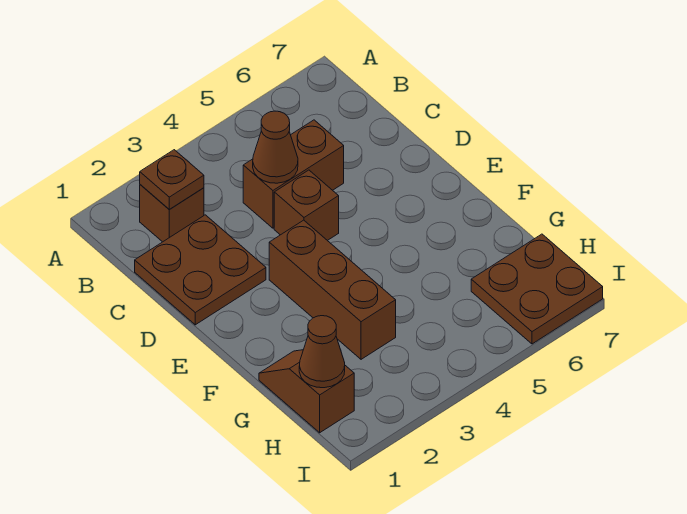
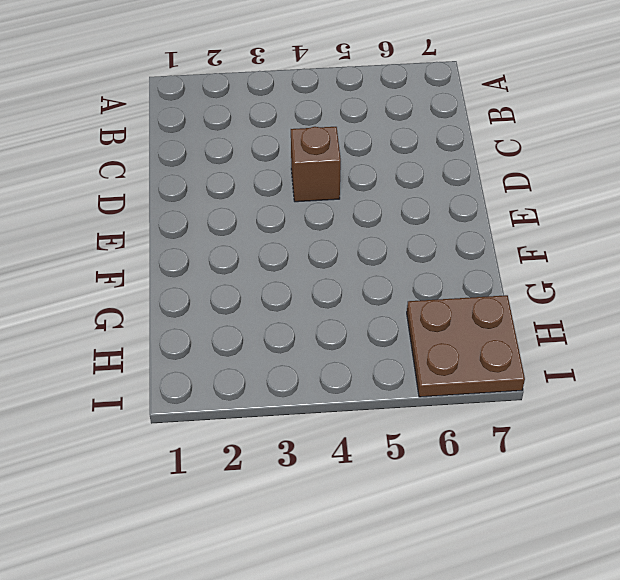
none -> brown 1x1 brick [140,185,204,242]
none -> brown 2x2 plate [135,215,266,325]

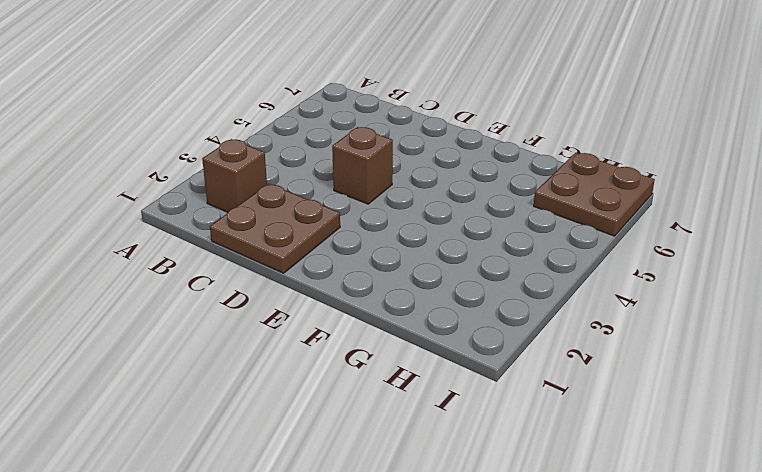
none -> brown 1x2 brick [243,120,344,228]
none -> brown 1x3 brick [269,220,396,359]

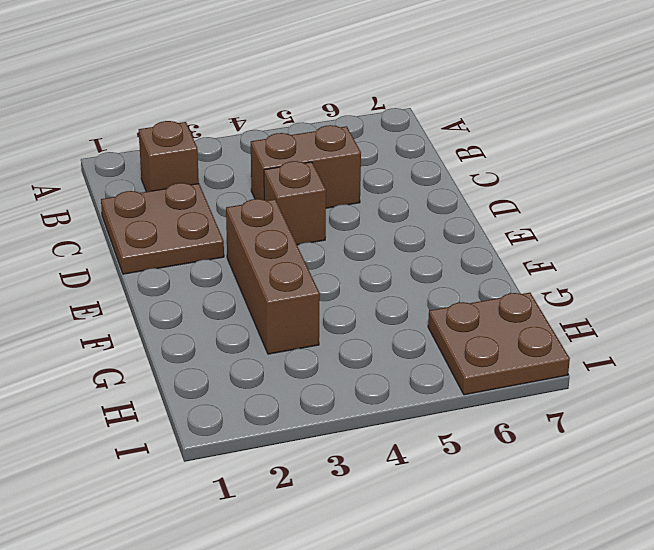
none -> brown 1x2 slope [259,350,354,433]
none -> brown 1x1 plate [140,150,204,210]

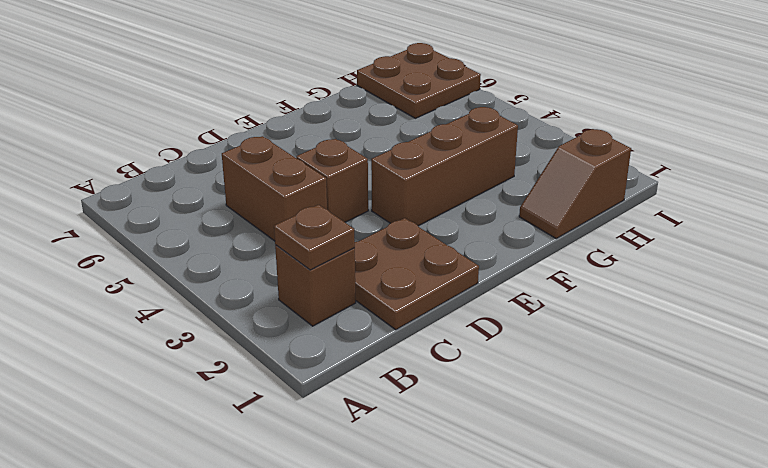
none -> brown 1x1 cone [253,111,298,183]
none -> brown 1x1 cone [299,316,345,388]

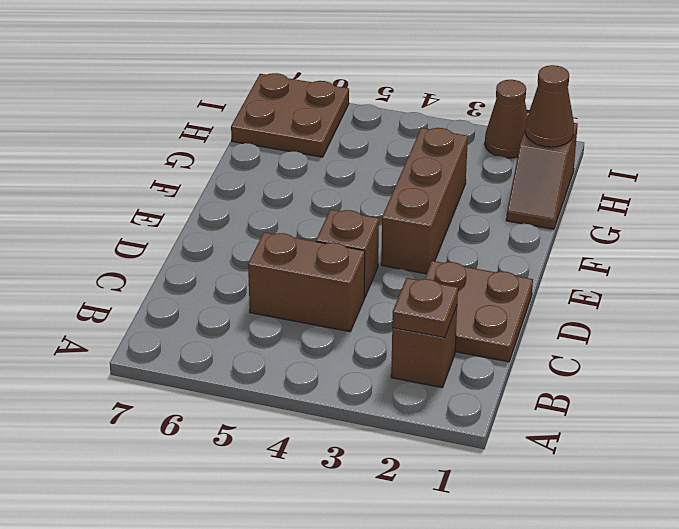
brown 1x1 cone [485,80,528,158] -> brown 1x1 cone moved to [253,111,298,183]

